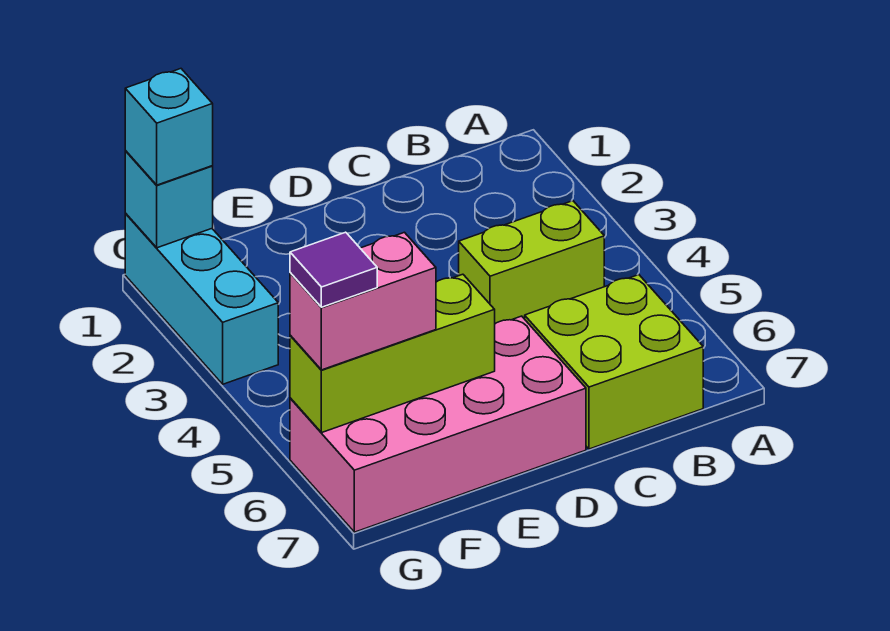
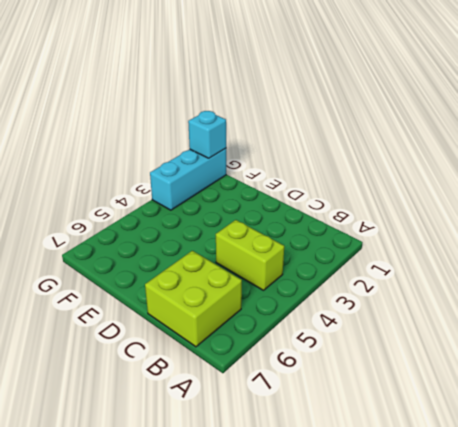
none -> pink 2x4 brick [290,316,586,532]
none -> lime 1x3 brick [290,274,495,433]

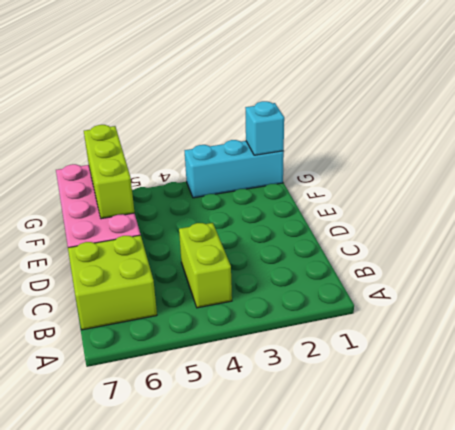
none -> pink 1x2 brick [290,232,436,370]
none -> cyan 1x1 brick [125,69,213,185]

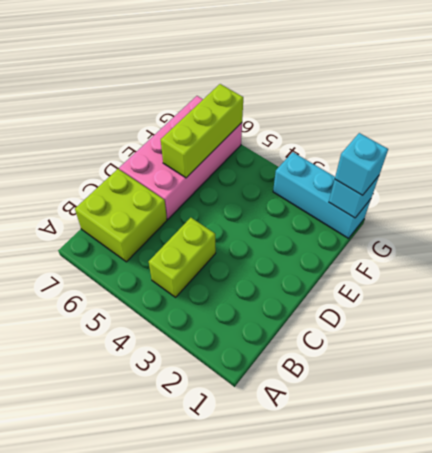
none -> pink 1x2 brick [290,232,436,370]
none -> purple 1x1 tile [290,232,377,307]

